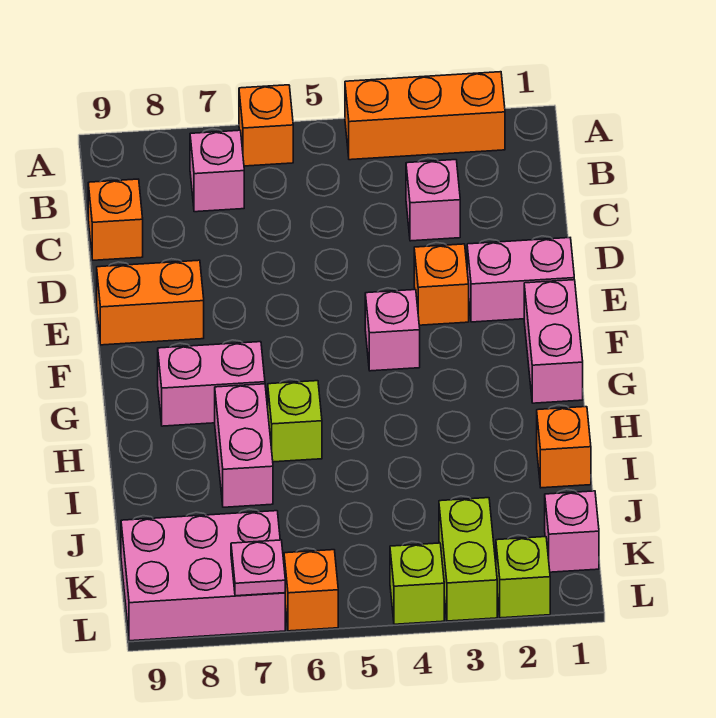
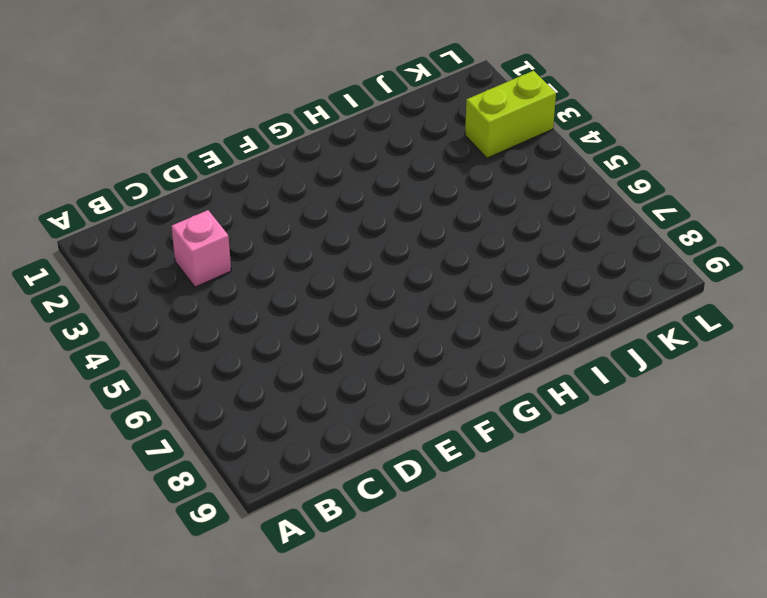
none -> orange 1x3 brick [345,72,505,160]
none -> orange 1x1 brick [239,85,293,166]
none -> pink 1x1 brick [190,130,244,212]

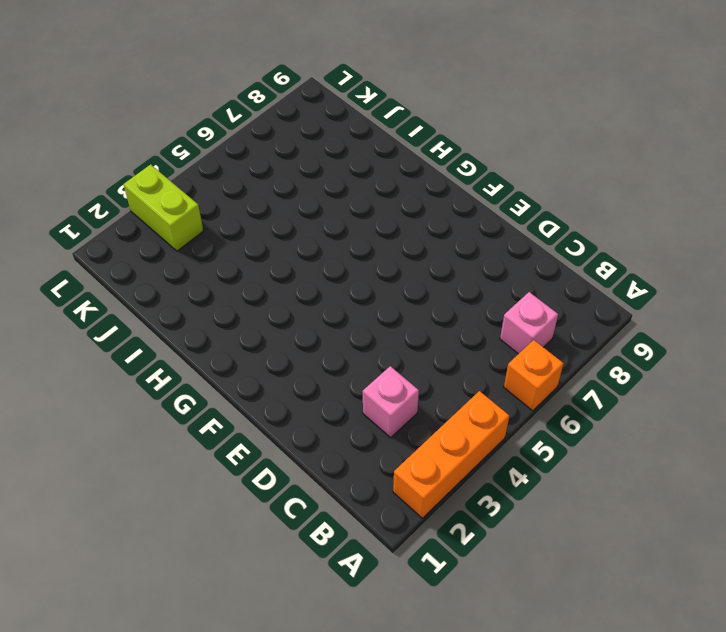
none -> orange 1x1 brick [88,179,143,260]
none -> pink 1x2 brick [467,238,574,322]
none -> orange 1x1 brick [414,244,469,325]

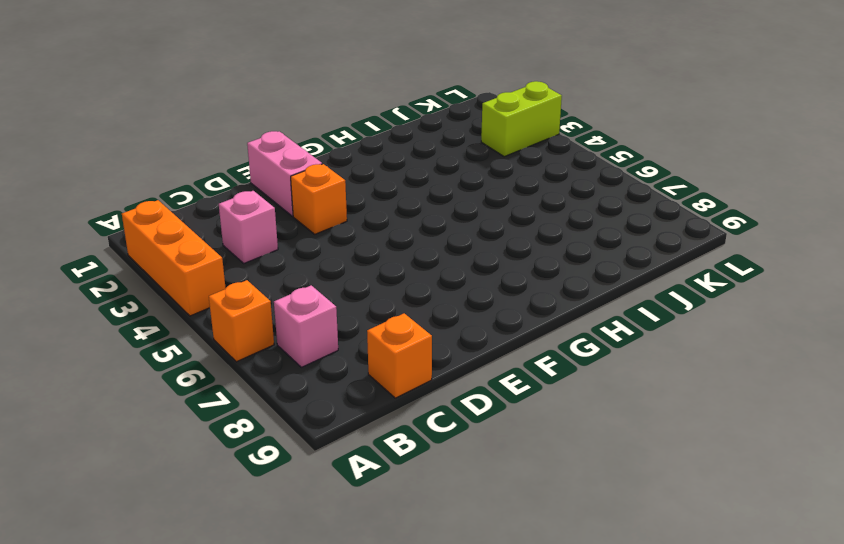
none -> orange 1x2 brick [97,260,204,345]
none -> pink 1x2 brick [524,280,583,403]
none -> pink 1x1 brick [365,290,420,371]

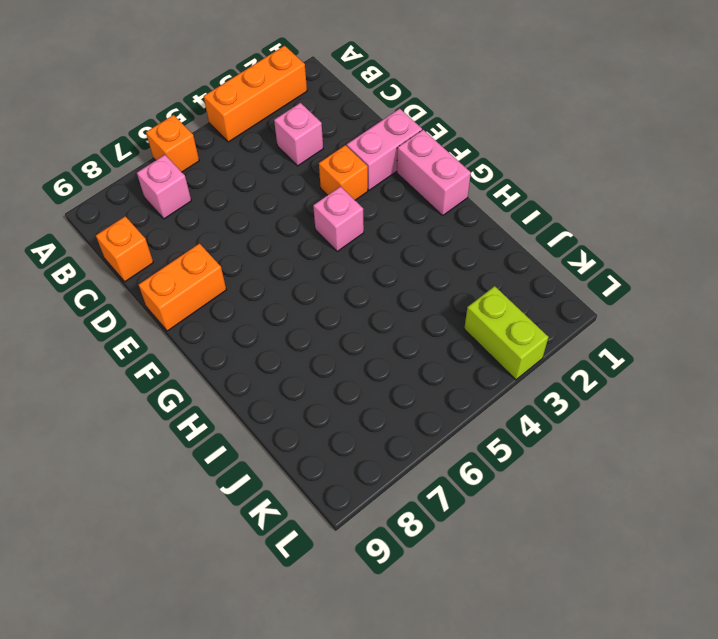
none -> pink 1x2 brick [158,342,265,426]
none -> lime 1x1 brick [268,381,322,462]
none -> pink 1x2 brick [215,384,273,507]

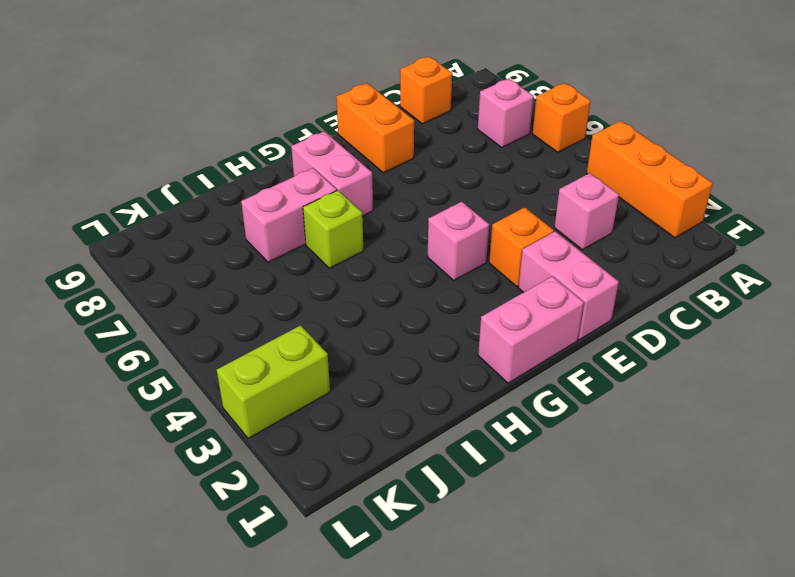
none -> orange 1x1 brick [537,407,591,488]
none -> pink 1x1 brick [545,491,599,572]
none -> pink 2x3 brick [121,511,285,641]

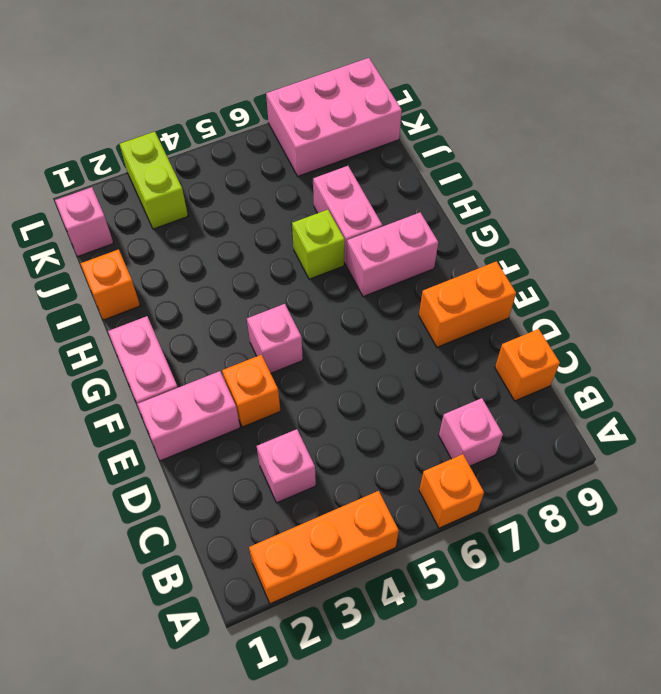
none -> lime 1x1 brick [496,537,550,618]
none -> lime 1x1 brick [390,543,444,624]
none -> orange 1x1 brick [284,550,338,631]

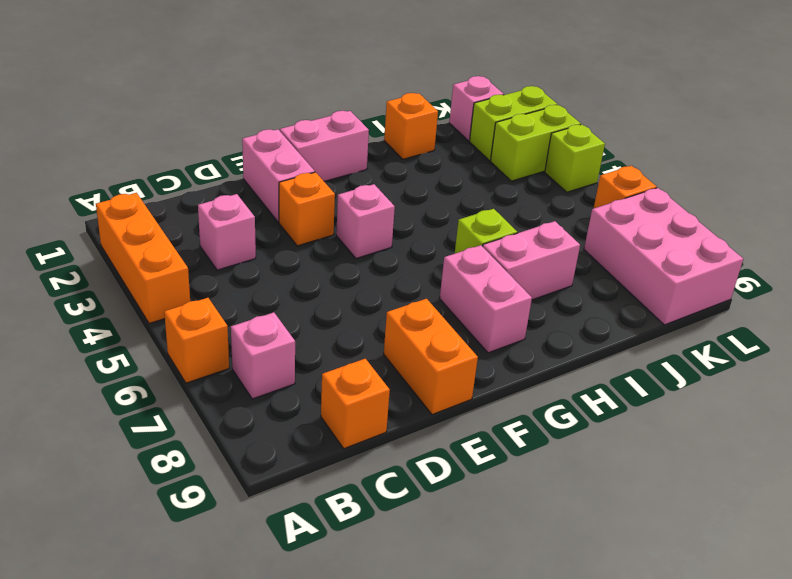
lime 1x2 brick [469,86,558,161] -> lime 1x1 brick [496,537,550,618]
none -> pink 1x1 plate [231,540,285,596]

